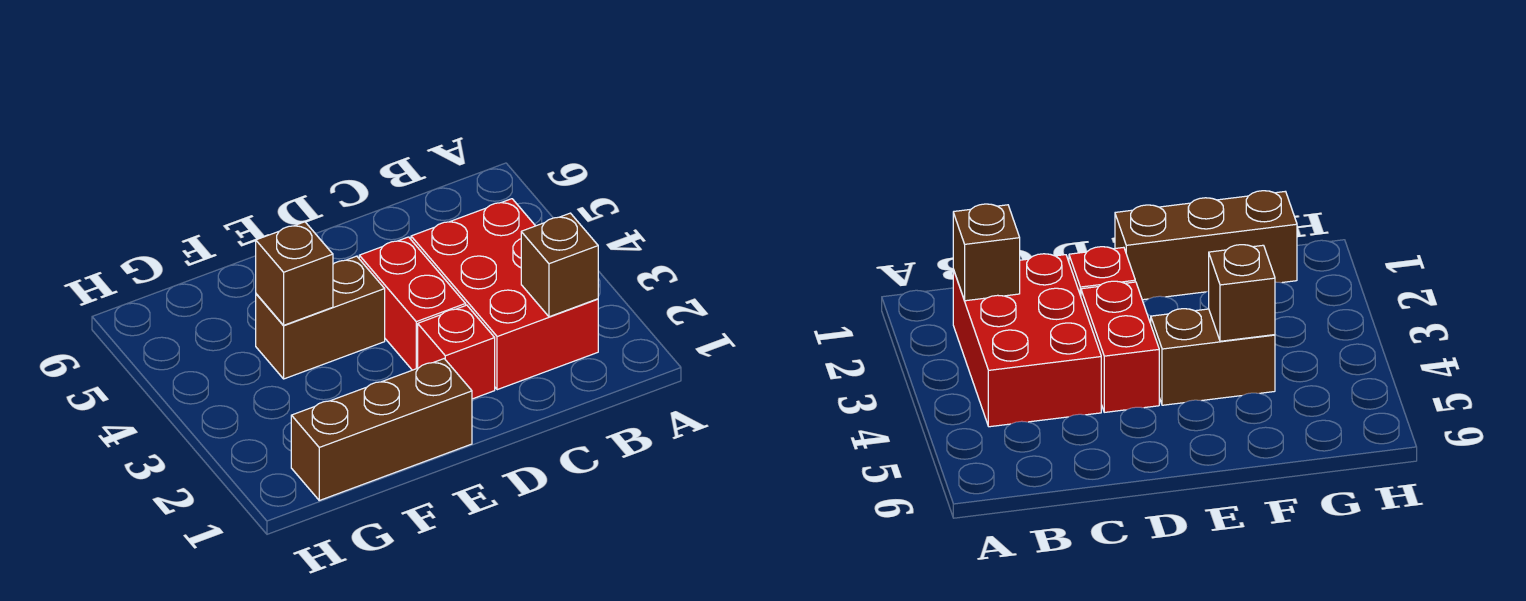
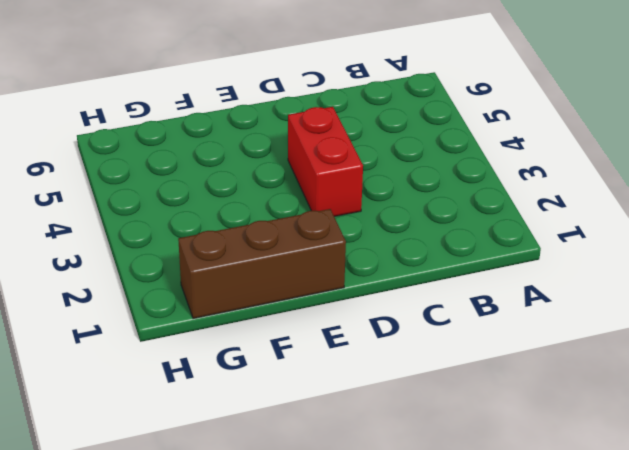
none -> red 2x3 brick [411,199,598,390]
none -> red 1x1 brick [418,305,495,399]

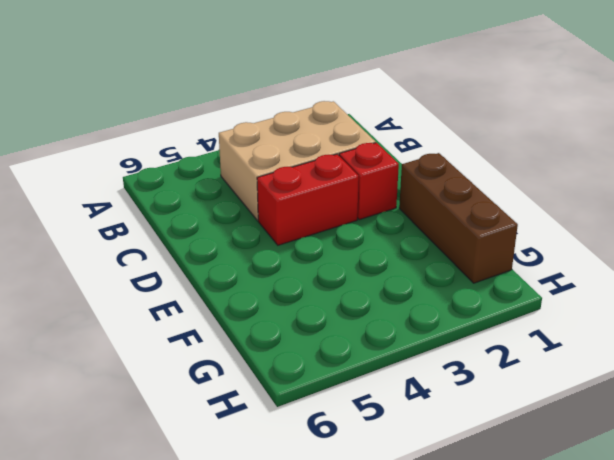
tan 2x3 brick [219,101,376,221] -> red 2x3 brick [411,199,598,390]
none -> brown 1x2 brick [256,256,385,379]
none -> brown 1x1 brick [521,213,598,317]

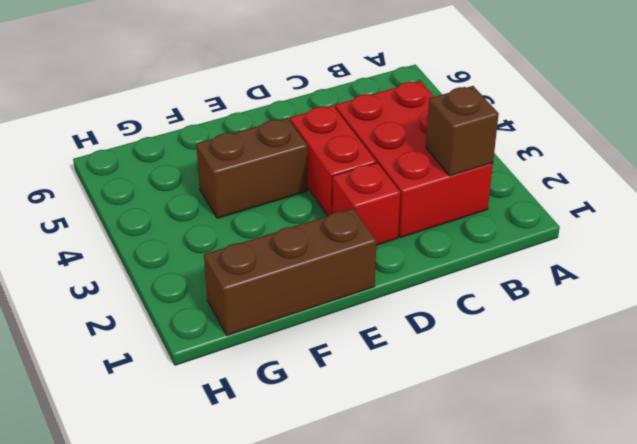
none -> brown 1x1 brick [256,222,333,325]

